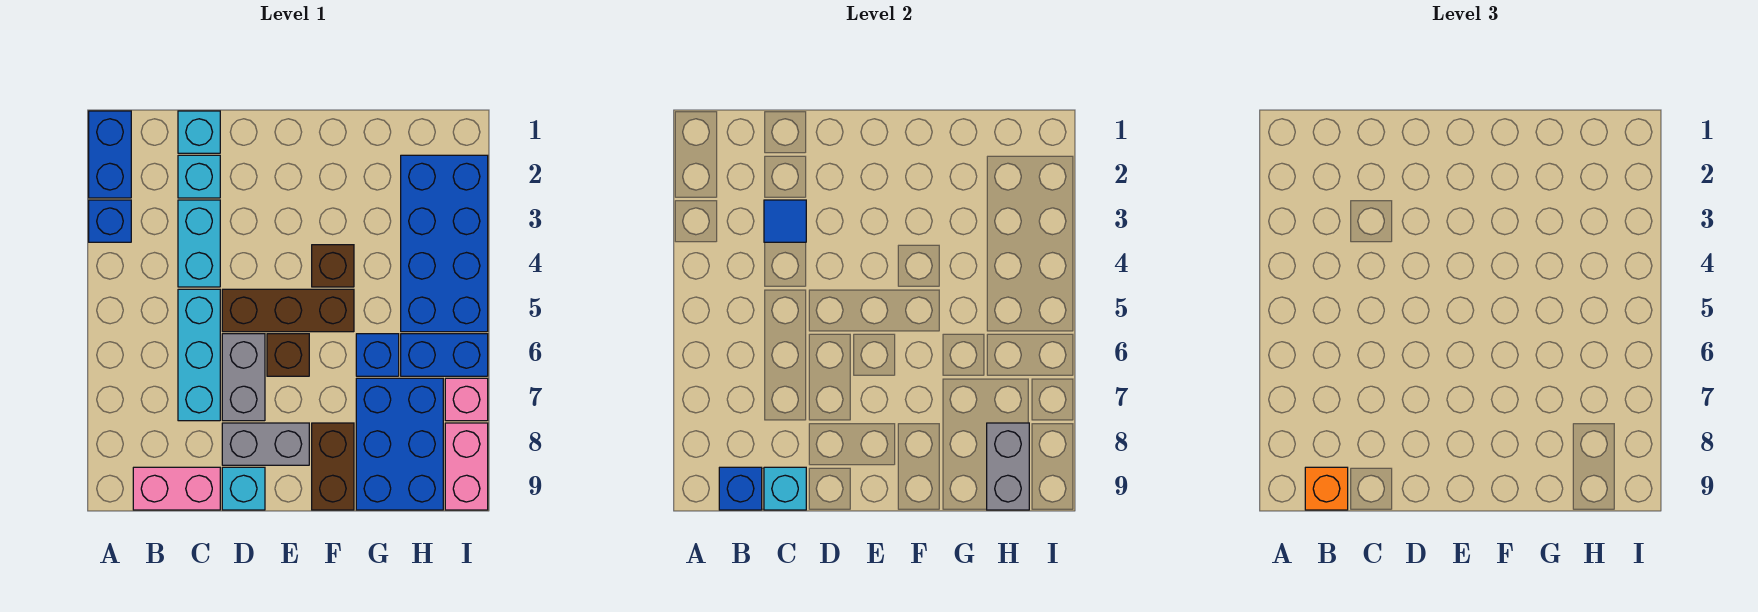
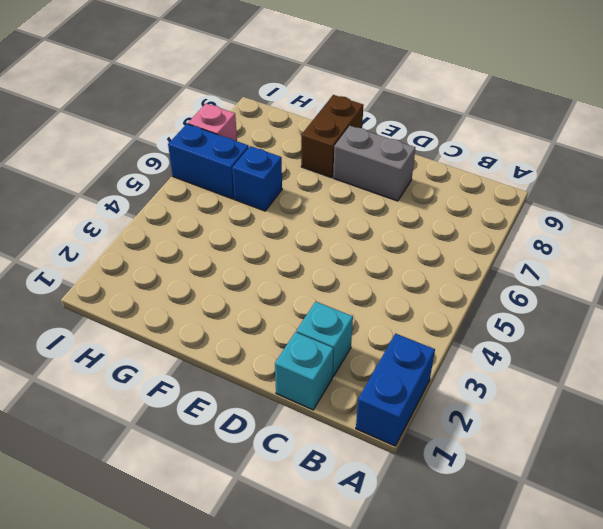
none -> blue 1x1 brick [89,200,131,242]
none -> pink 1x2 brick [133,467,220,510]
none -> cyan 1x2 brick [178,200,220,287]

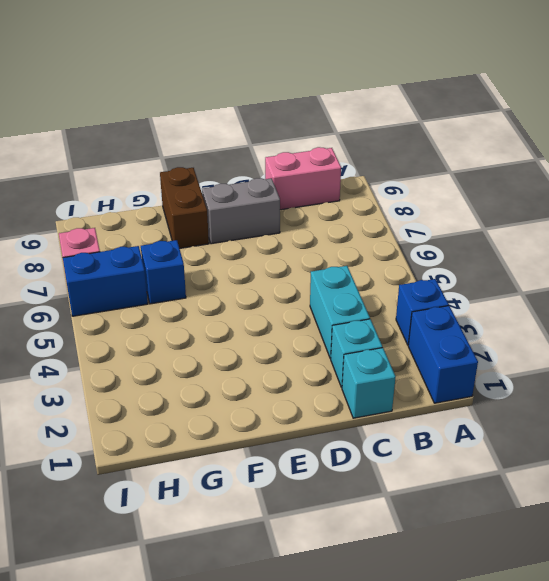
none -> cyan 1x3 brick [178,289,220,421]
none -> brown 1x3 brick [222,289,354,332]
none -> grey 1x2 brick [222,334,265,421]

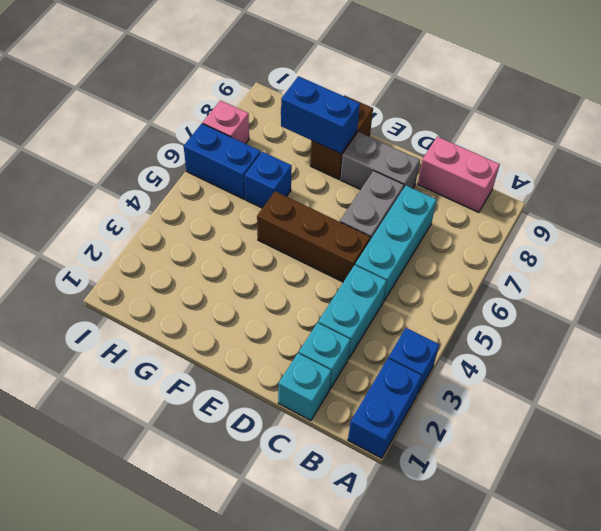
blue 1x2 brick [281,76,360,154] -> none
none -> cyan 1x1 brick [222,467,265,510]
none -> brown 1x1 brick [267,334,309,376]
none -> brown 1x1 brick [312,245,354,287]

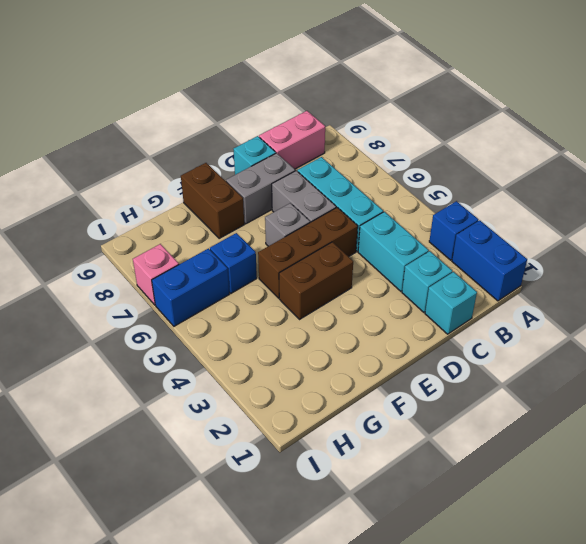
brown 1x2 brick [279,242,353,319] -> brown 1x1 brick [312,245,354,287]
grey 1x1 brick [265,203,310,246] -> brown 1x1 brick [267,334,309,376]
none -> blue 2x3 brick [356,378,443,510]
none -> blue 2x4 brick [401,155,488,332]
none -> pink 1x2 brick [445,423,488,510]

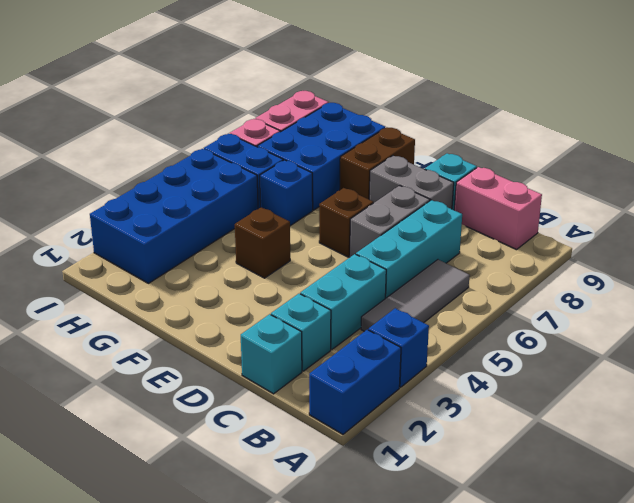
grey 1x3 tile [361,260,470,331] -> none
none -> brown 1x3 brick [222,289,354,332]
none -> blue 1x1 brick [719,467,762,510]
none -> blue 1x1 tile [764,200,806,242]

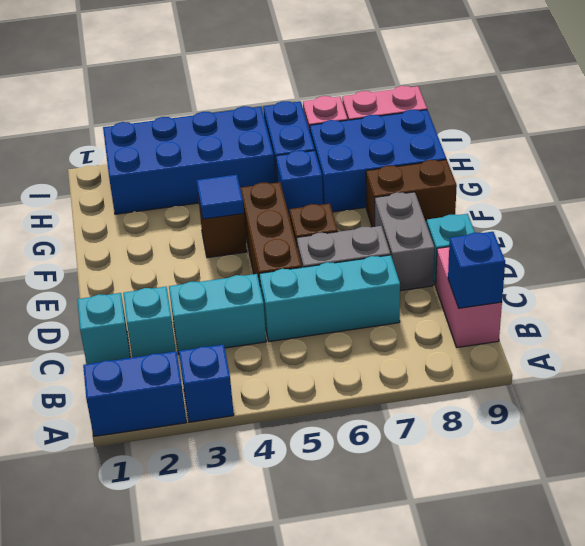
blue 1x1 tile [197,175,244,219] -> blue 1x1 tile moved to [764,200,806,242]
none -> cyan 1x1 brick [764,467,806,510]
none -> grey 1x2 brick [987,423,1029,510]
none -> orange 1x1 brick [1305,467,1348,510]

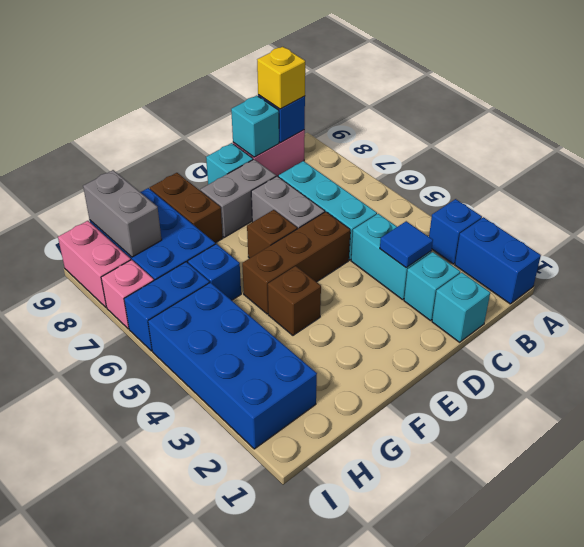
yellow 1x1 brick [257,47,305,109] -> orange 1x1 brick [1305,467,1348,510]

